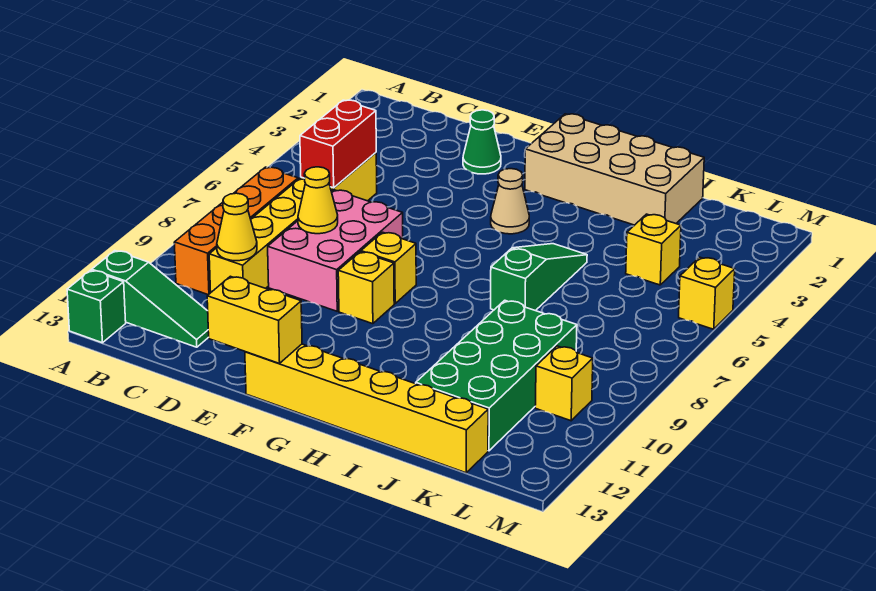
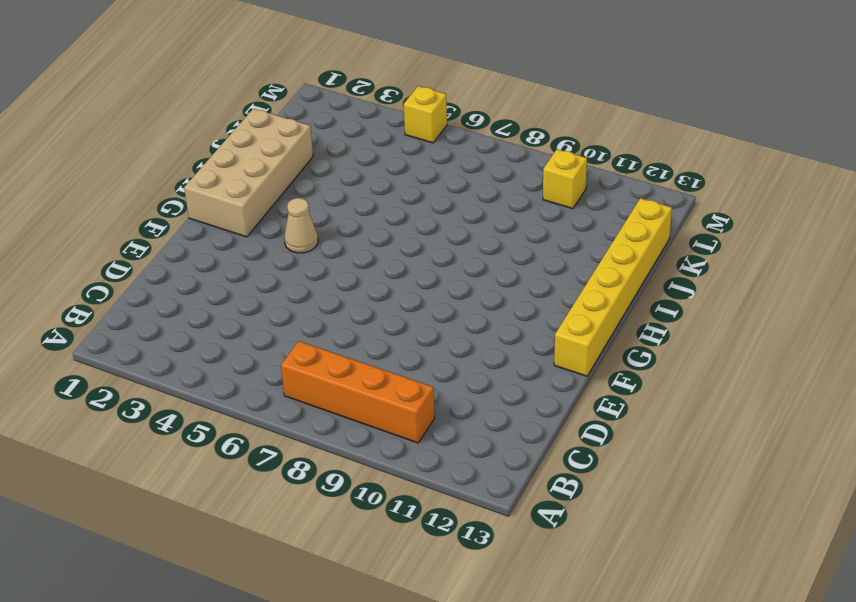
none -> green 1x3 slope [92,251,209,347]
none -> green 1x1 brick [67,270,126,343]
none -> yellow 1x6 brick [209,153,377,292]

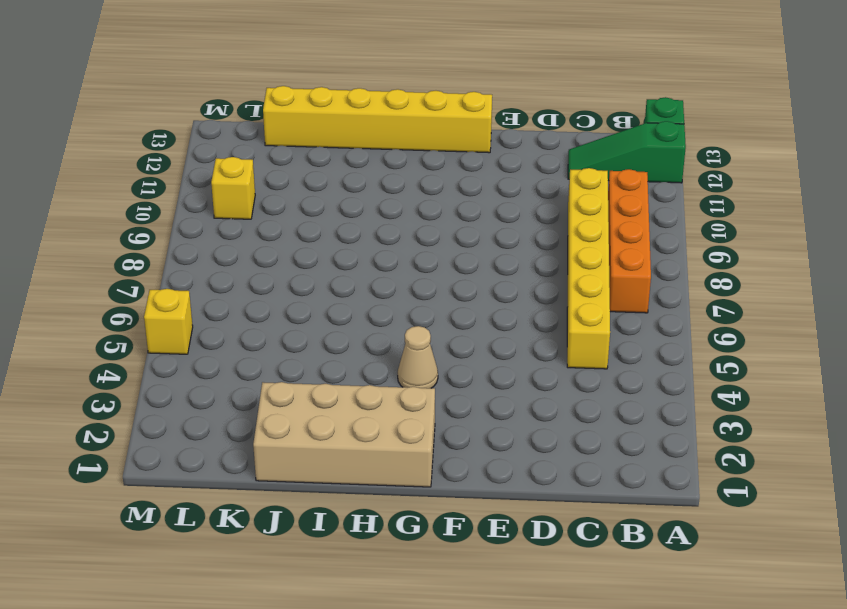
none -> pink 2x3 brick [268,190,403,311]
none -> green 1x1 cone [463,110,501,174]
none -> yellow 1x1 brick [361,232,416,304]

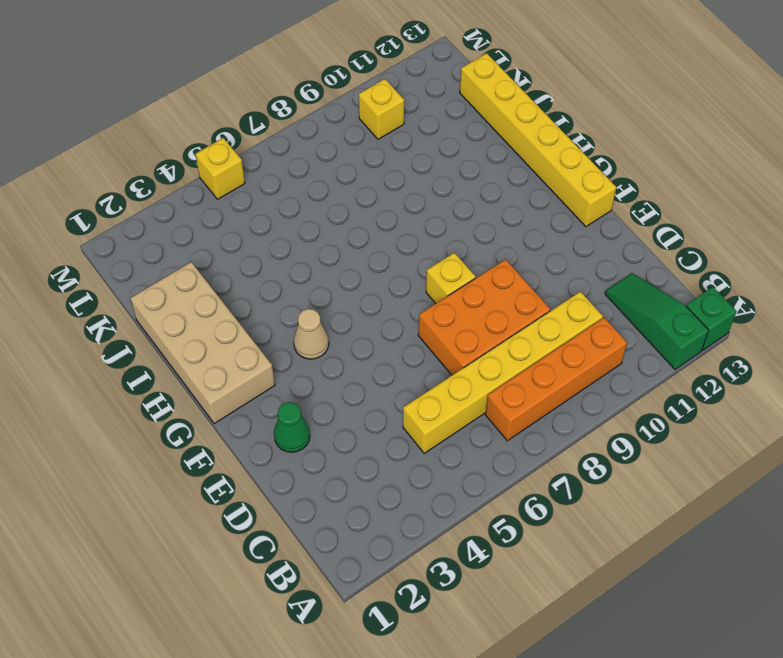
orange 2x3 brick [418,259,550,375] -> pink 2x3 brick [268,190,403,311]
none -> yellow 1x1 brick [338,252,394,324]
none -> green 1x3 slope [491,244,587,311]
none -> green 2x4 brick [416,300,577,451]

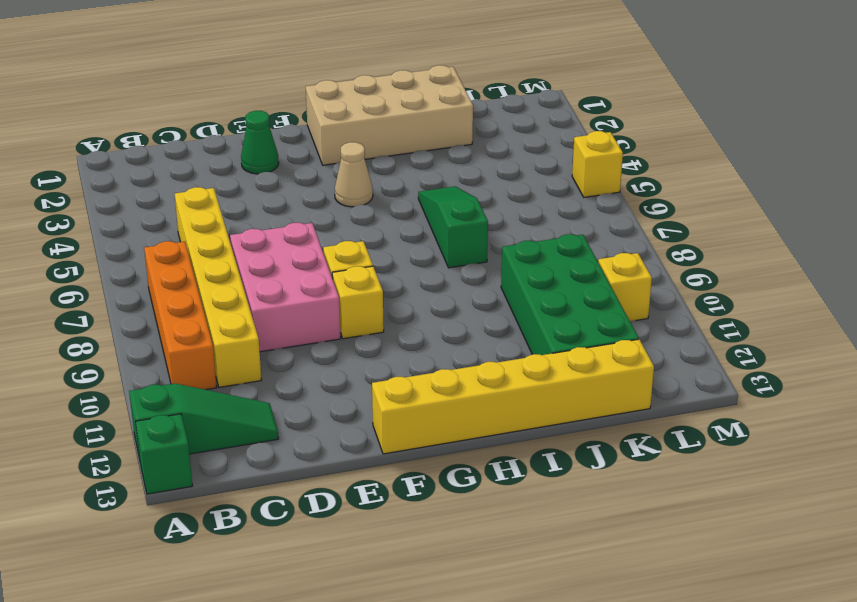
none -> yellow 1x1 brick [626,214,681,285]
none -> red 1x2 brick [300,100,376,188]
none -> yellow 1x1 cone [217,193,257,261]

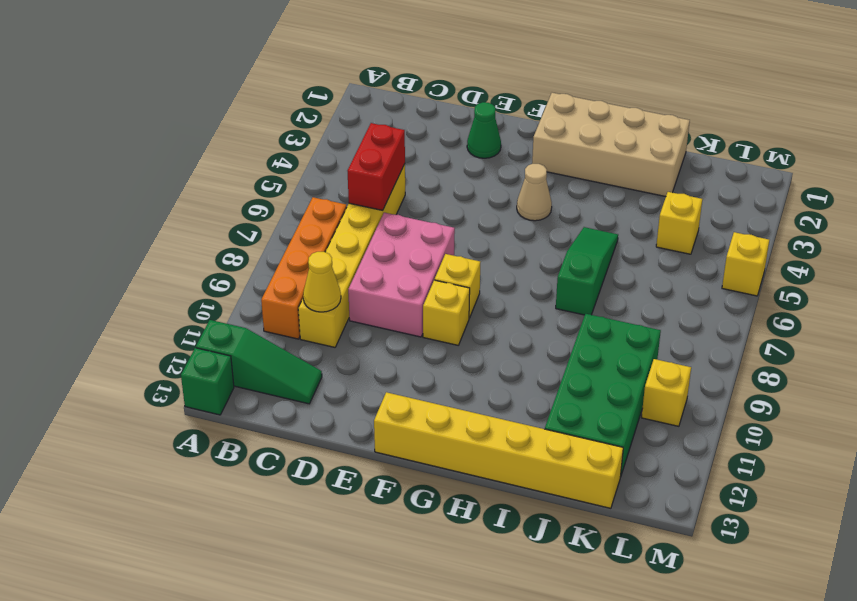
none -> yellow 1x1 cone [298,167,338,234]
none -> yellow 1x2 brick [207,276,302,364]

